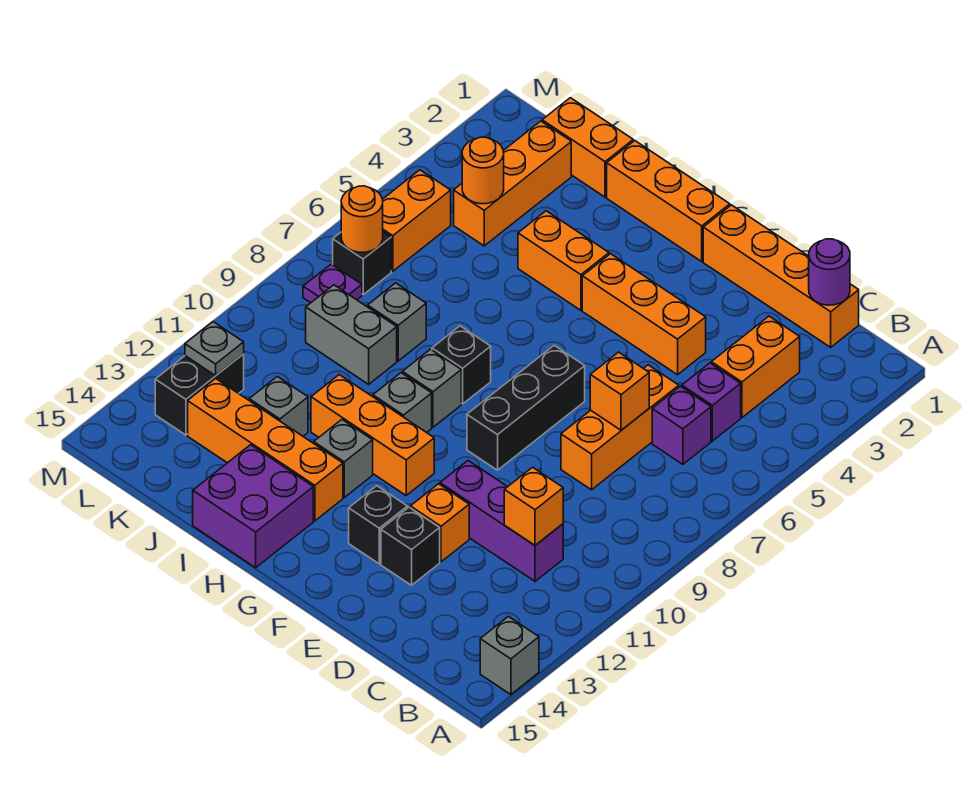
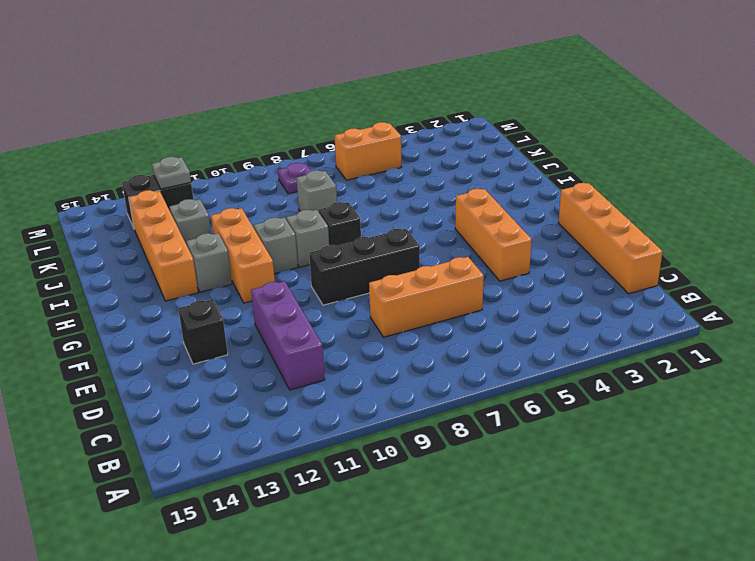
none -> grey 1x1 brick [480,616,539,695]
none -> orange 1x2 brick [711,316,800,418]
none -> purple 1x1 brick [682,363,741,441]
none -> purple 1x1 brick [652,386,711,464]

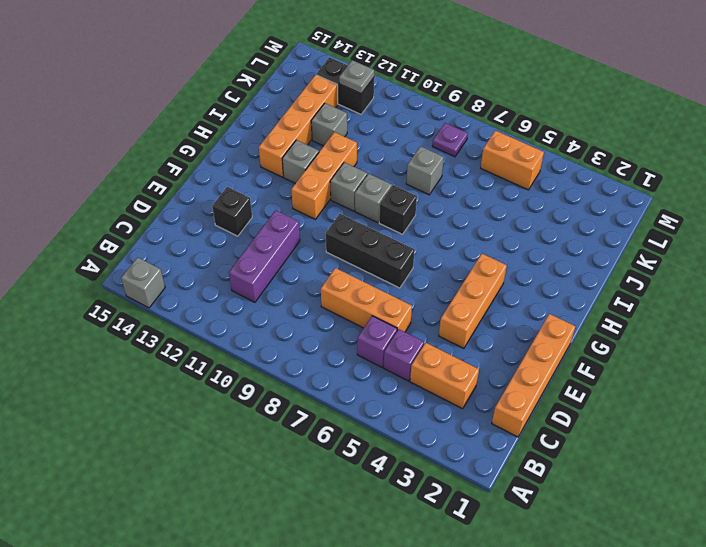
none -> orange 1x1 brick [410,484,469,562]
none -> black 1x1 brick [349,486,407,564]
none -> orange 1x3 brick [607,141,730,261]
none -> orange 1x2 brick [518,211,609,310]

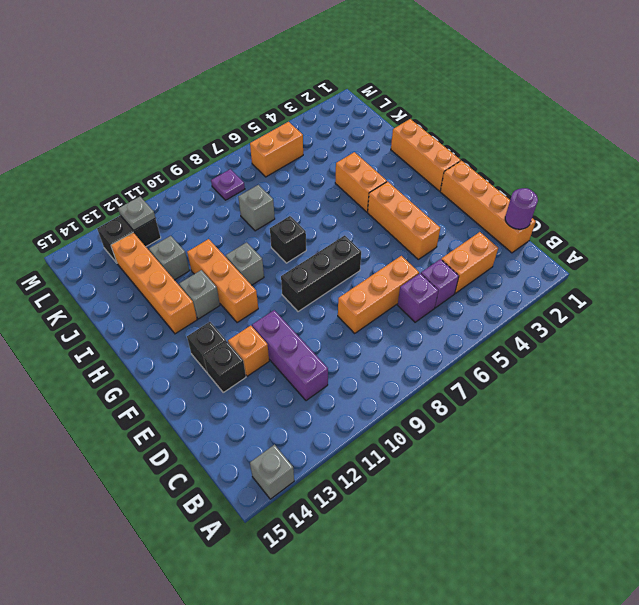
none -> grey 1x1 brick [402,349,461,427]
none -> purple 2x2 brick [193,445,313,568]
none -> orange 1x2 brick [542,98,633,197]
none -> grey 1x2 brick [306,285,397,384]

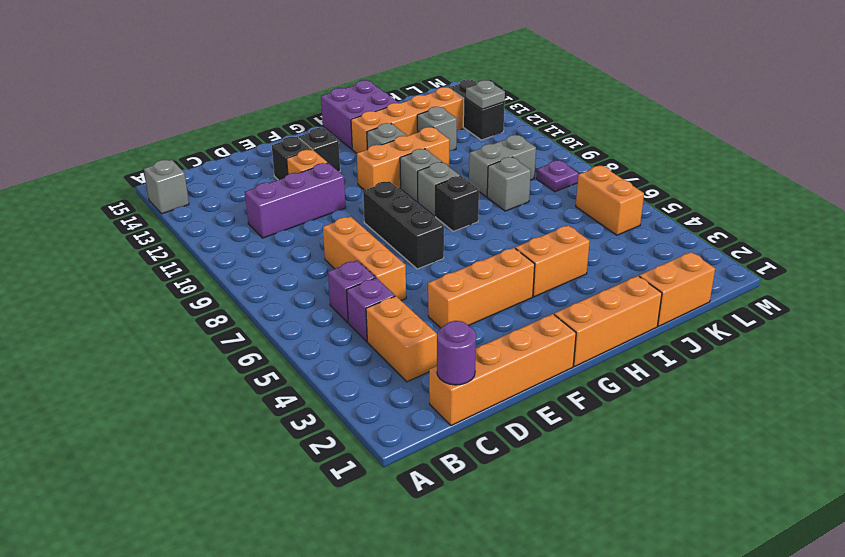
none -> orange 1x3 brick [454,121,571,246]
none -> black 1x1 brick [333,232,391,294]
none -> orange 1x1 brick [504,467,563,545]
none -> orange 1x1 brick [590,352,649,430]

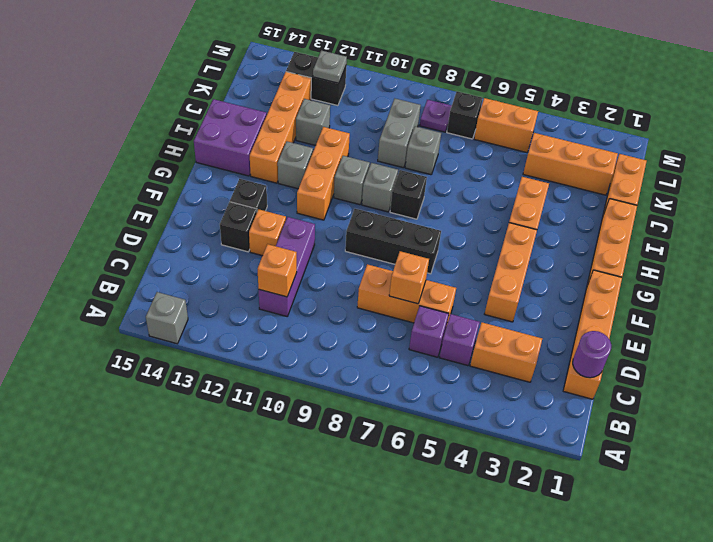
none -> orange 1x1 round brick [462,137,504,204]
none -> orange 1x1 round brick [341,186,383,252]

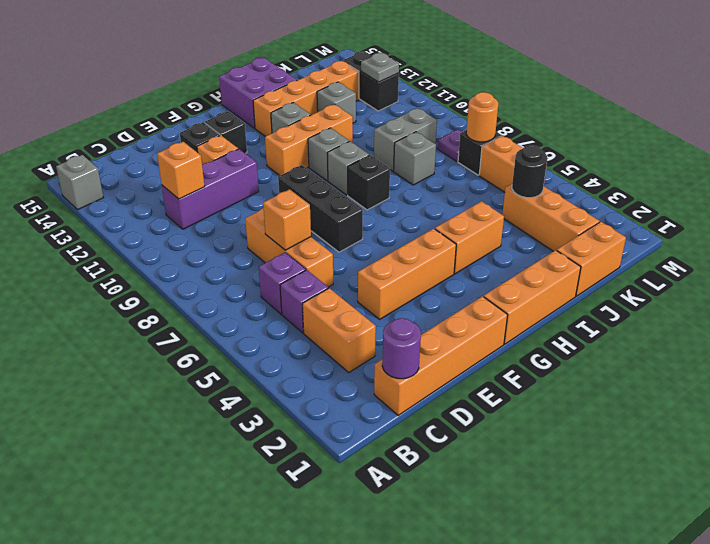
black 1x1 round brick [512,145,547,198] -> orange 1x1 round brick [462,137,504,204]

